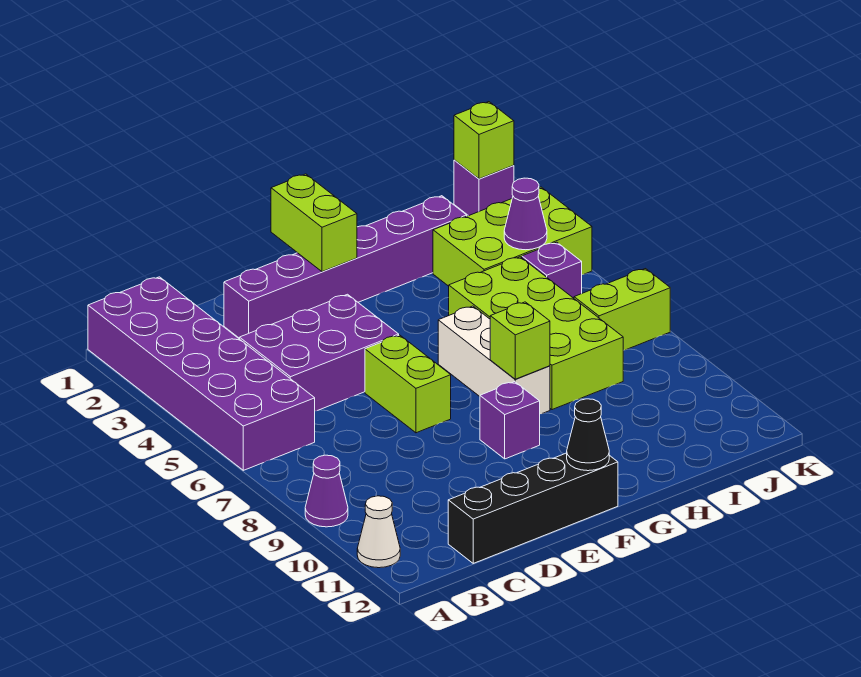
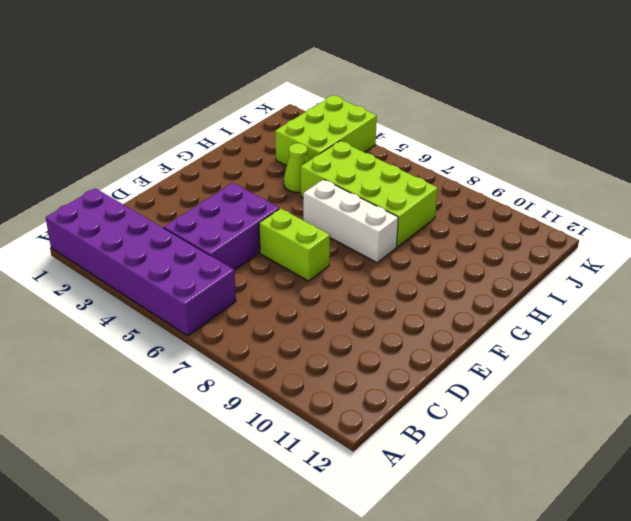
lime 1x1 cone [284,143,308,192] -> none
none -> purple 1x1 cone [305,455,348,527]
none -> white 1x1 cone [357,496,400,568]
none -> black 1x4 brick [448,453,618,563]

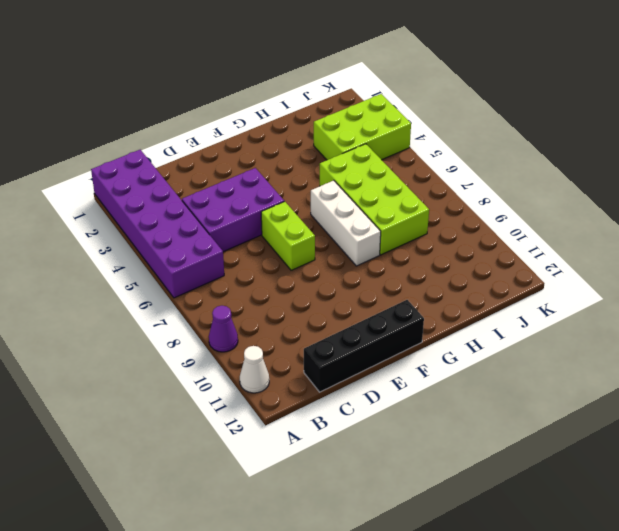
none -> purple 1x6 brick [224,196,467,338]
none -> purple 1x1 brick [480,382,540,459]
none -> purple 1x1 brick [522,242,582,298]

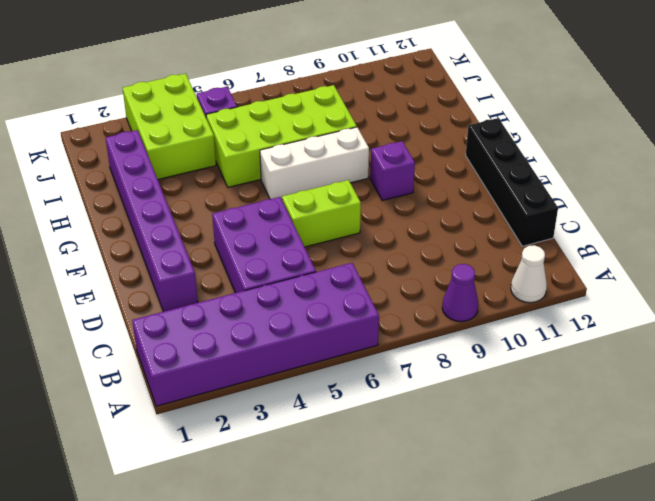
none -> lime 1x2 brick [574,269,670,350]
none -> purple 1x1 brick [454,160,514,216]
none -> lime 1x2 brick [271,174,357,272]

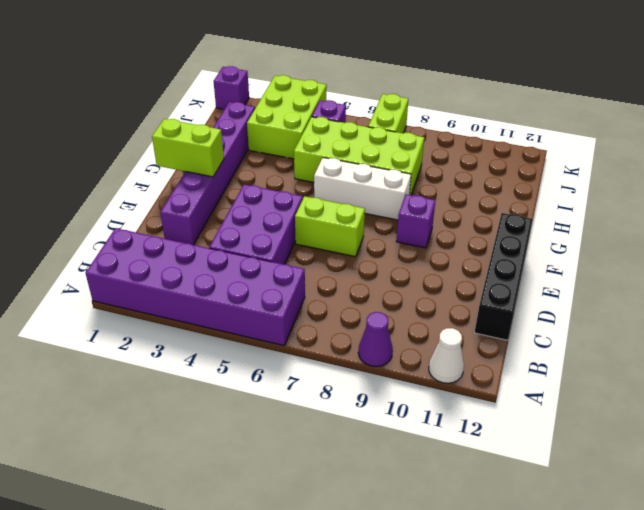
none -> black 1x1 cone [567,399,609,471]
none -> lime 1x1 brick [490,302,550,379]
none -> purple 1x1 cone [504,178,547,250]

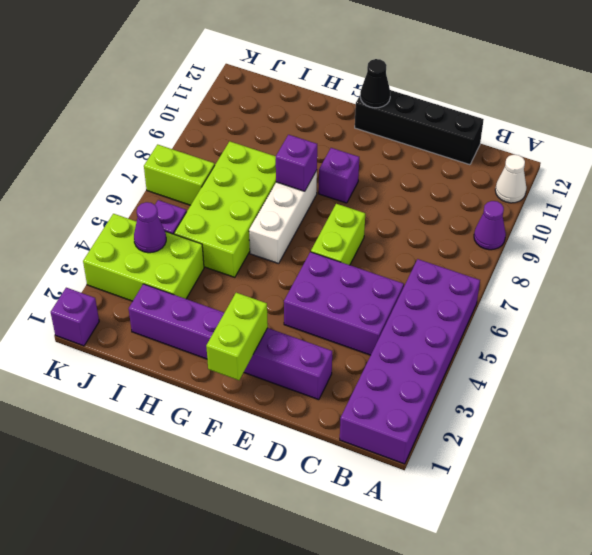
purple 1x1 brick [276,135,317,191] -> lime 1x1 brick [490,302,550,379]
none -> lime 1x1 brick [454,102,514,179]

